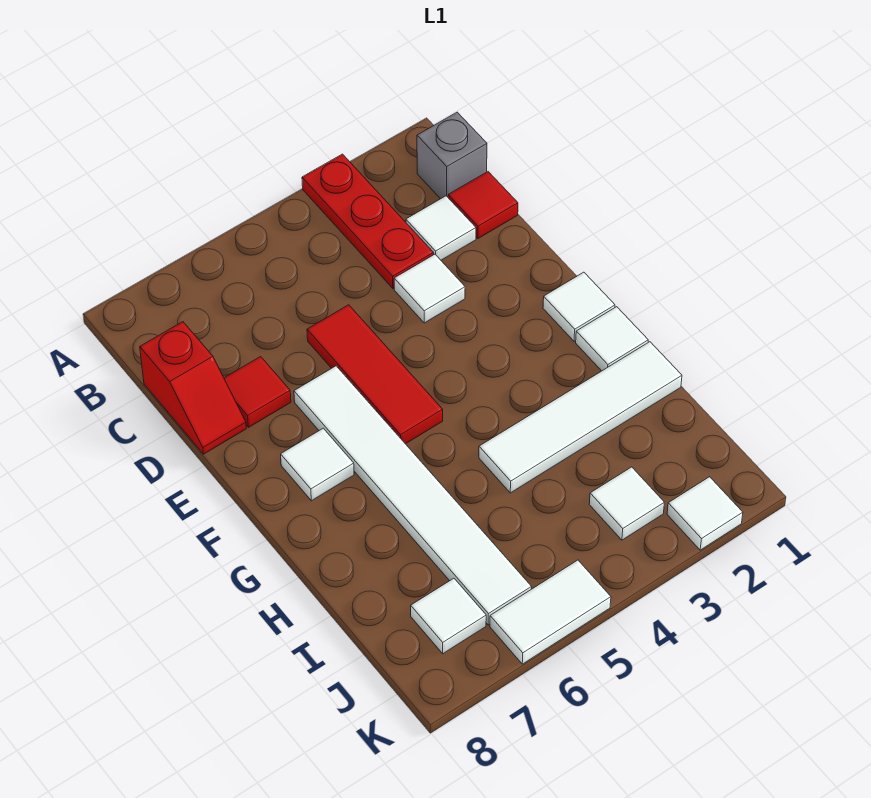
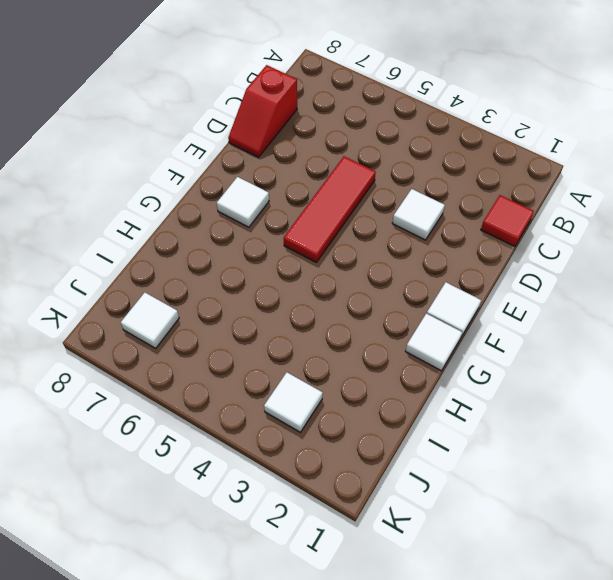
none -> red 1x3 plate [302,154,434,288]
none -> grey 1x1 brick [417,112,487,199]
none -> white 1x1 tile [406,196,476,260]

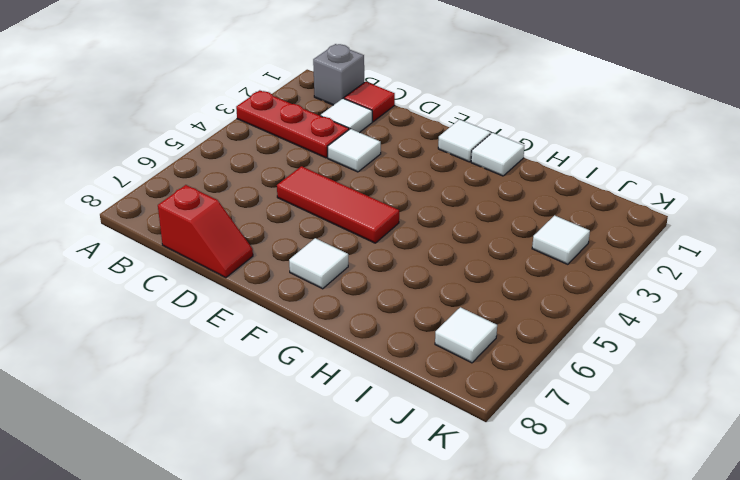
none -> red 1x1 tile [224,357,291,427]
none -> white 1x6 tile [294,366,532,625]
none -> white 1x4 tile [479,342,682,493]

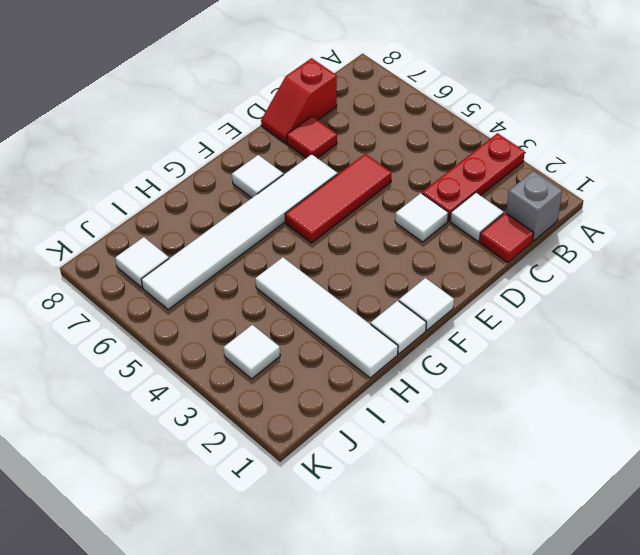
none -> white 1x1 tile [667,477,743,550]
none -> white 1x2 tile [490,560,611,664]

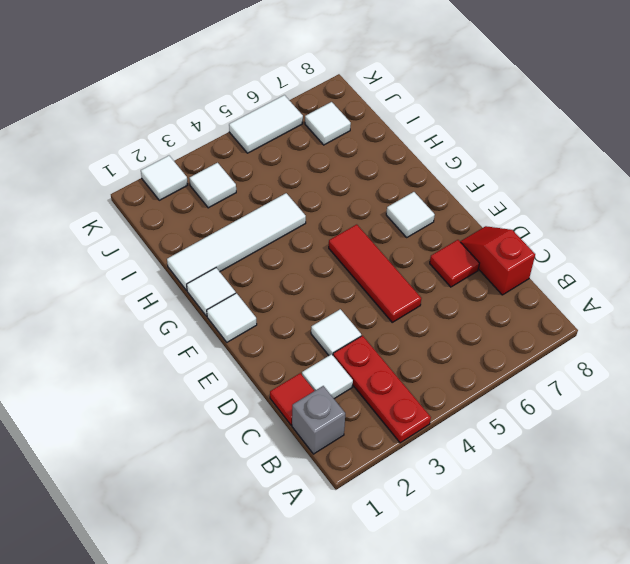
none -> white 1x6 tile [294,366,532,625]

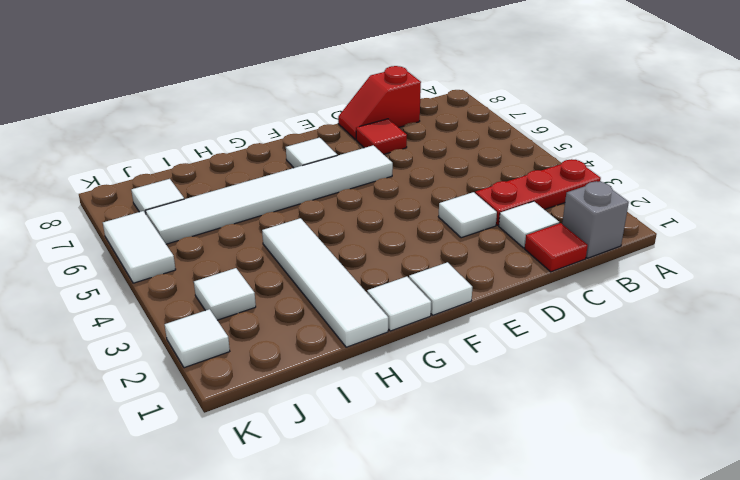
none -> red 1x3 tile [307,305,443,444]

